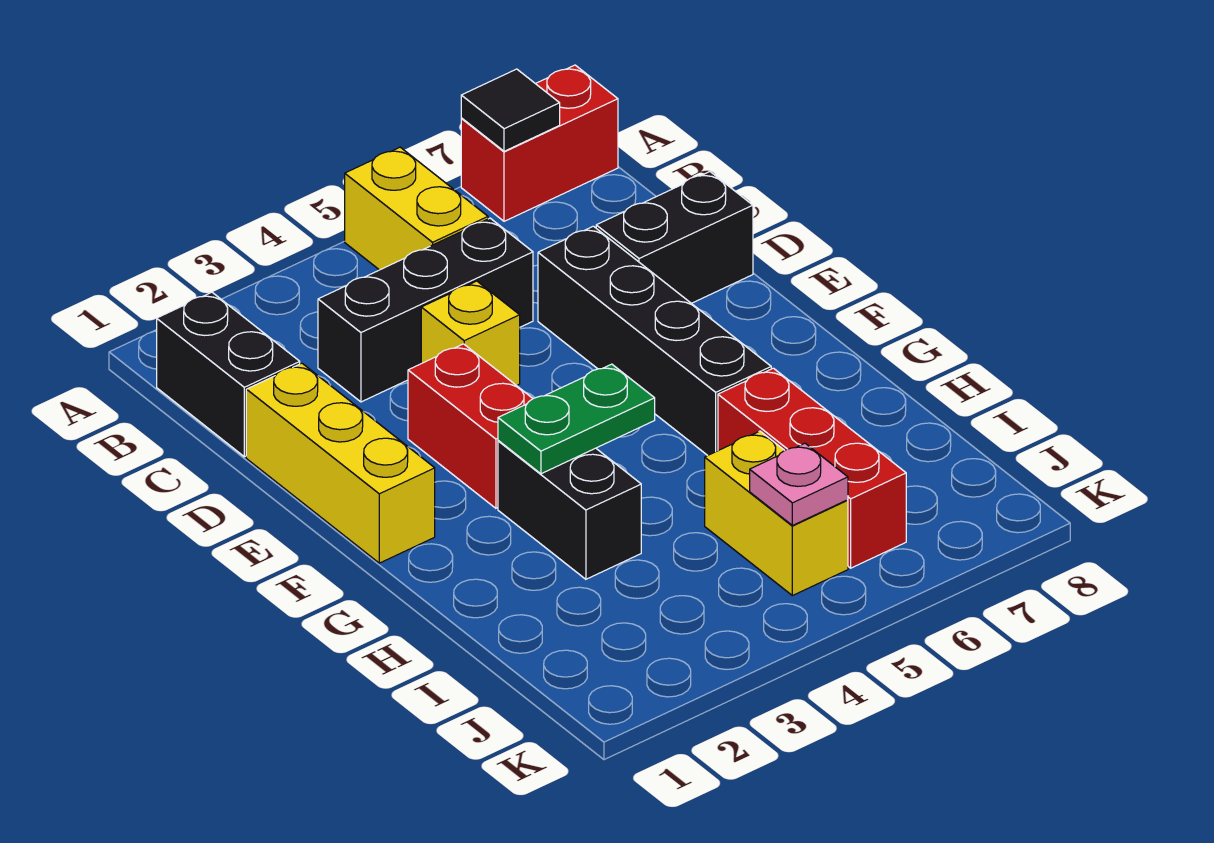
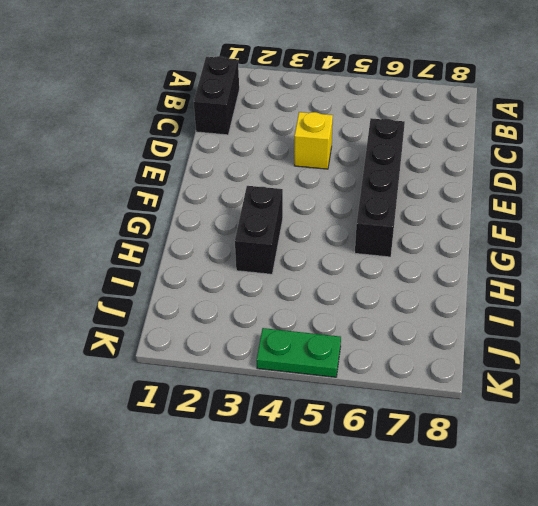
green 1x2 plate [257,328,341,377] -> green 1x2 plate moved to [498,364,655,474]
none -> yellow 1x2 brick [345,147,488,270]
none -> red 1x2 brick [461,65,618,221]
none -> black 1x3 brick [318,218,533,402]

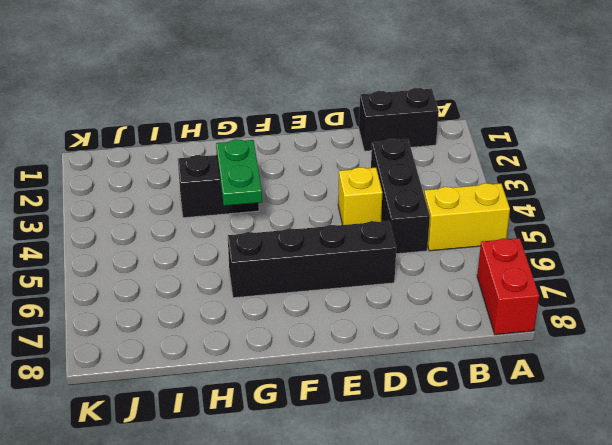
none -> yellow 1x3 brick [246,363,435,563]
none -> black 1x2 brick [596,172,753,303]
none -> red 1x2 brick [408,344,533,508]

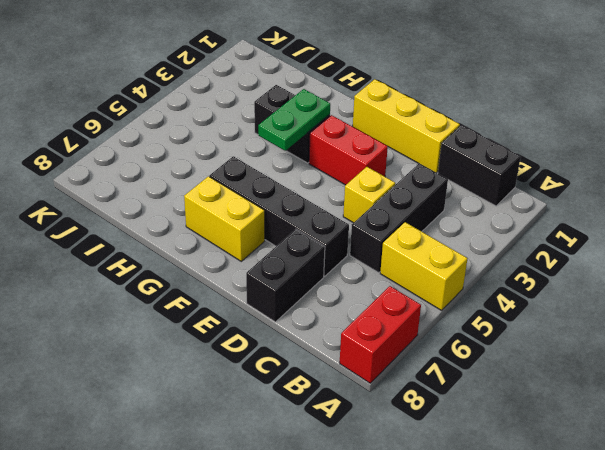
yellow 1x2 brick [184,176,265,261] -> yellow 1x2 brick moved to [705,431,848,596]
none -> red 1x3 brick [718,368,906,568]
none -> black 1x1 tile [461,69,560,151]
none -> pink 1x1 plate [750,443,848,525]

